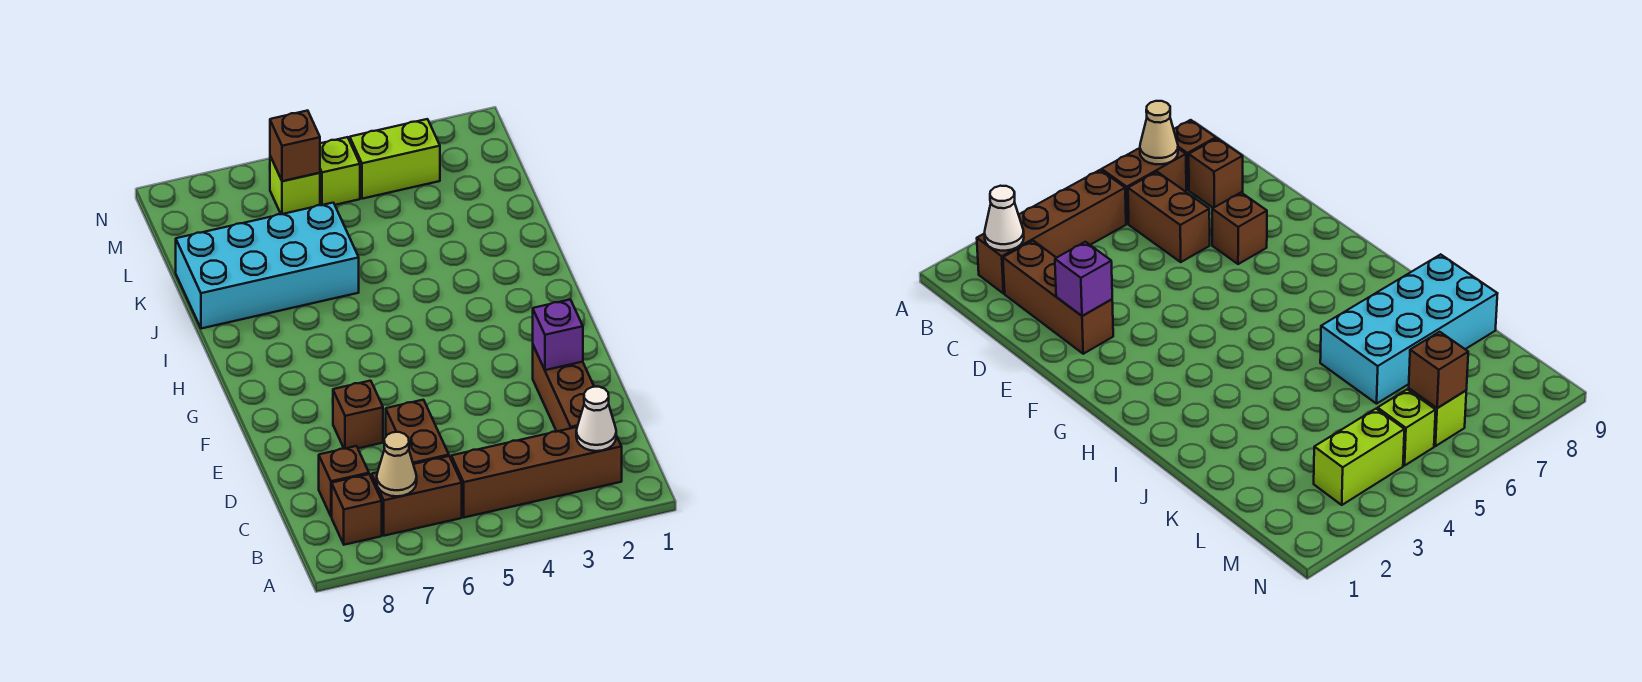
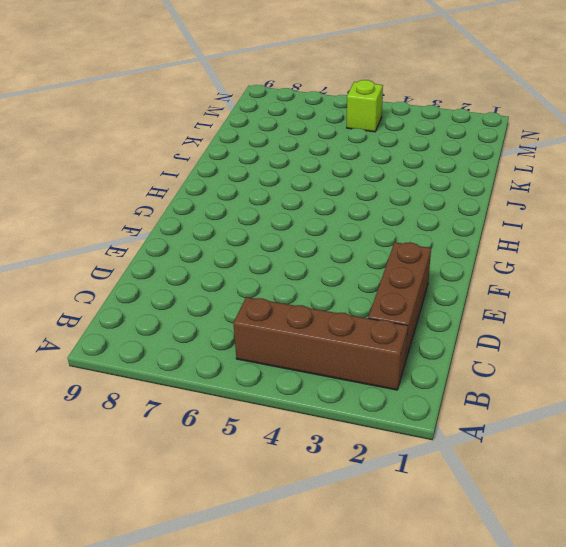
none -> brown 1x2 brick [371,456,462,536]
none -> brown 1x1 brick [332,474,382,545]
none -> brown 1x2 brick [386,400,449,464]

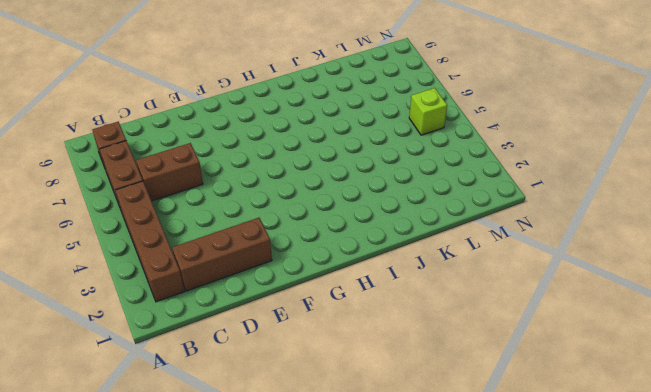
none -> brown 1x1 brick [319,446,369,517]
none -> brown 1x1 brick [333,381,383,449]
none -> cyan 2x4 brick [176,203,359,329]

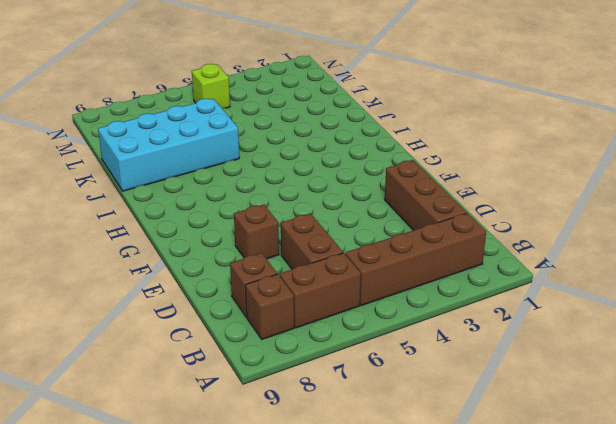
none -> lime 1x2 brick [350,119,440,199]
none -> lime 1x1 brick [270,156,320,214]
none -> white 1x1 cone [576,387,616,451]

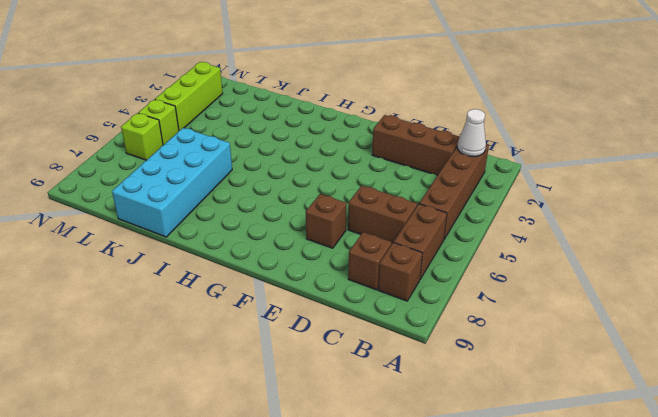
lime 1x3 brick [155,62,223,131] -> lime 1x2 brick [350,119,440,199]
none -> tan 1x1 cone [377,432,417,496]
none -> purple 1x1 brick [533,300,583,370]
none -> brown 1x1 brick [270,111,320,181]

